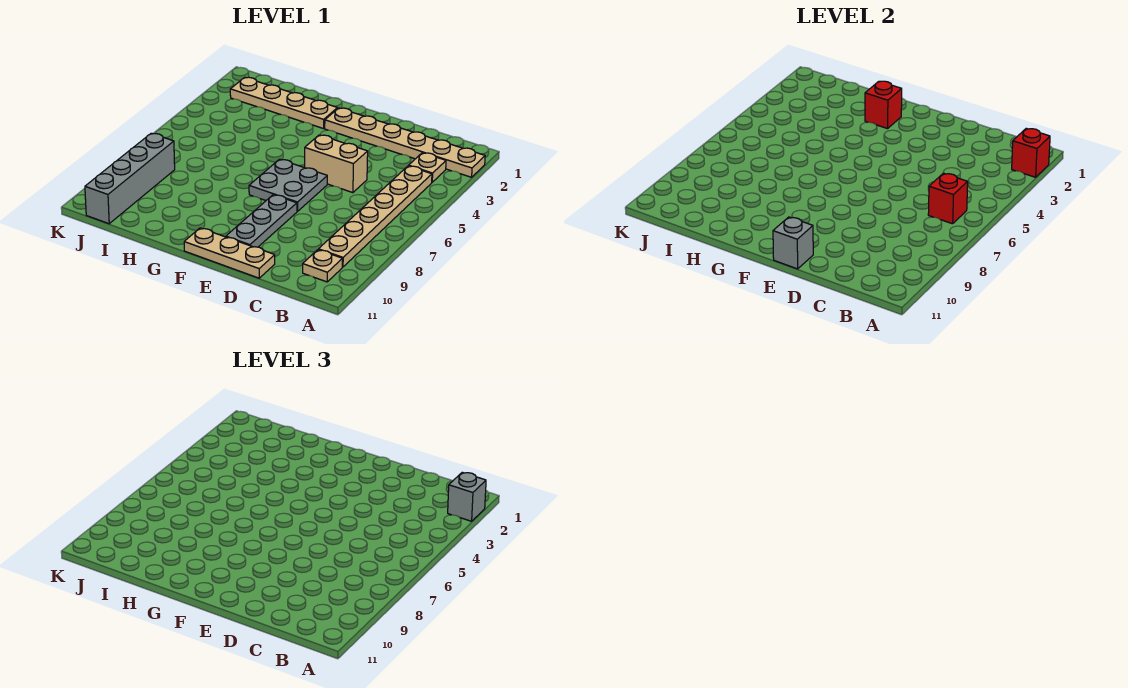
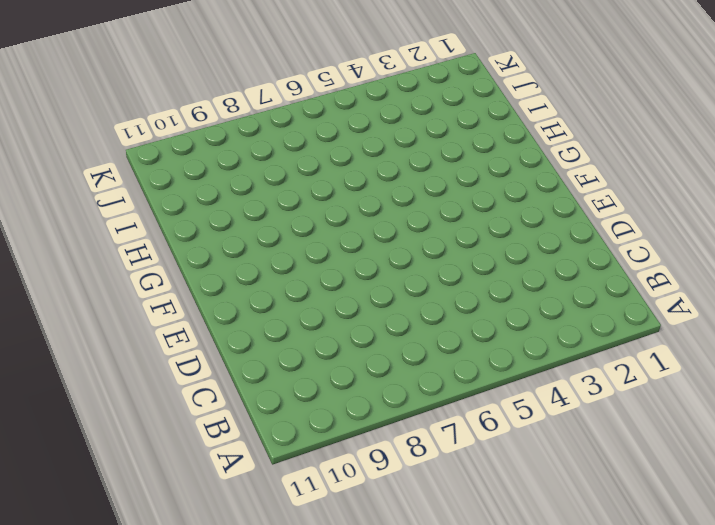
none -> tan 1x6 plate [325,108,485,177]
none -> tan 1x1 plate [409,153,446,182]
none -> tan 1x6 plate [319,166,432,267]

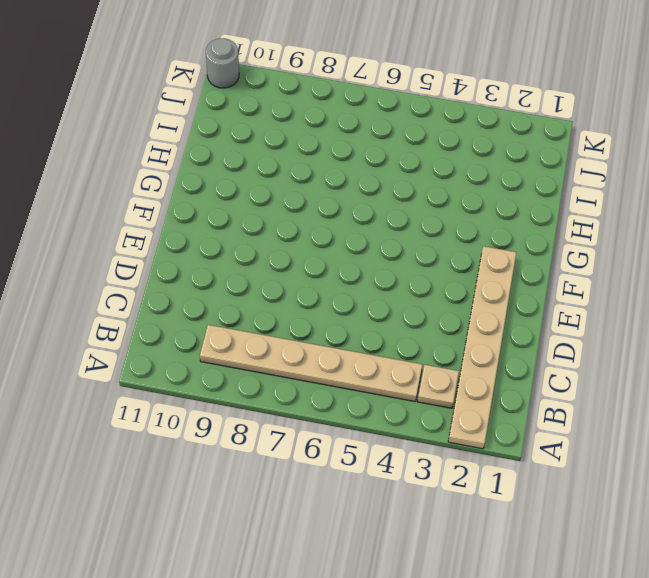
grey 1x1 round brick [206,38,239,88] -> none
none -> tan 1x1 plate [303,250,342,282]
none -> tan 1x2 brick [305,135,368,193]
none -> tan 1x3 plate [184,228,275,278]

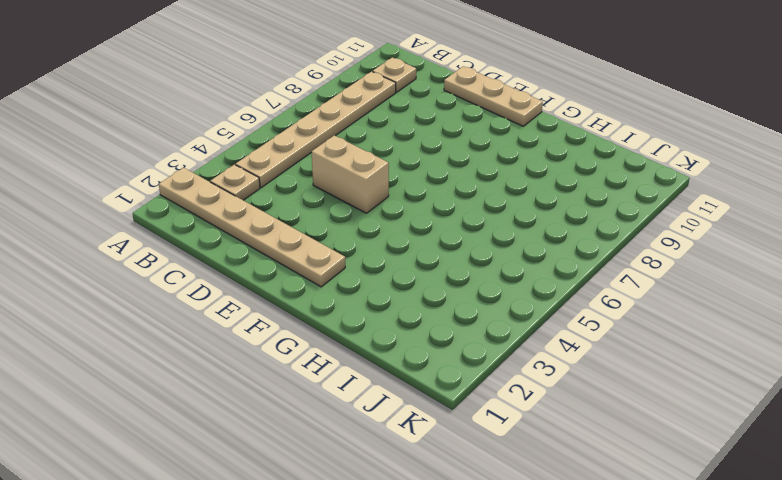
none -> grey 2x2 plate [249,159,327,211]
none -> grey 1x3 plate [226,195,297,247]
none -> tan 1x4 plate [230,77,337,129]

